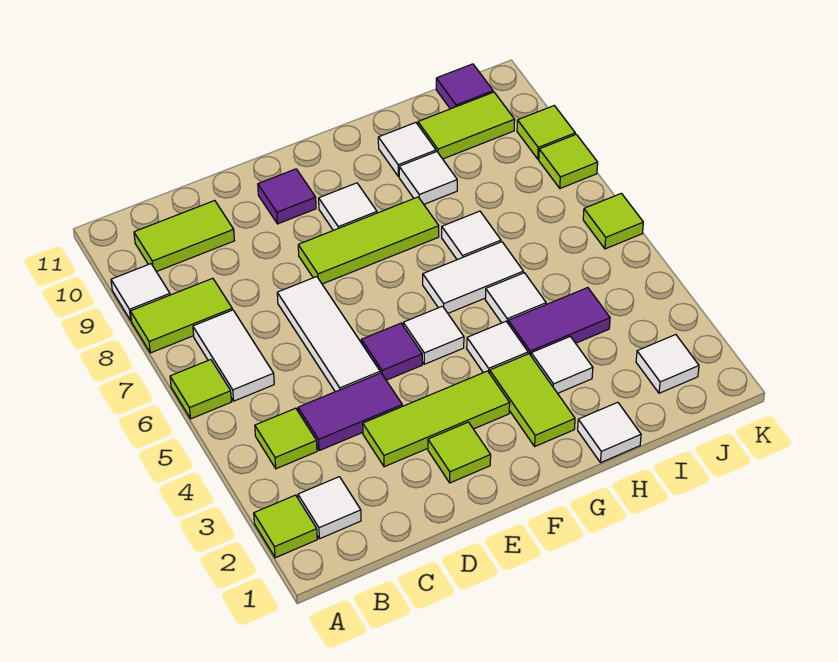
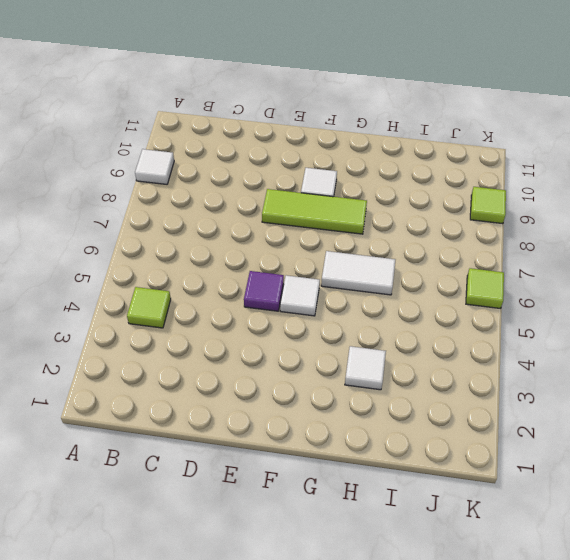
none -> lime 1x1 tile [254,495,317,558]
none -> lime 1x1 tile [170,360,232,419]
none -> lime 1x2 tile [130,278,232,353]
none -> white 1x1 tile [298,477,361,539]

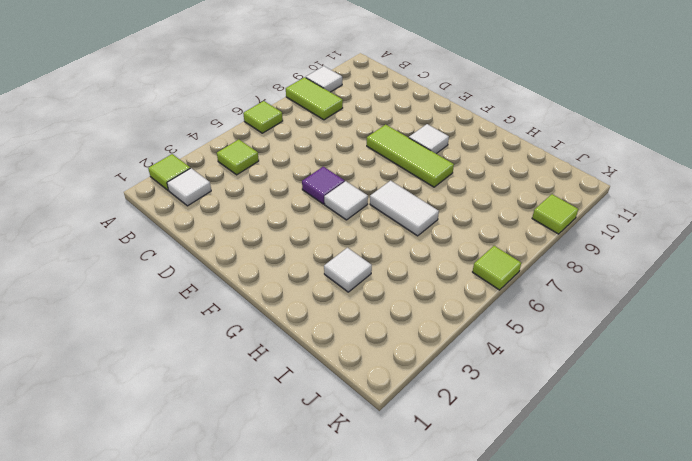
none -> white 1x2 tile [193,310,274,401]
none -> lime 1x2 tile [134,201,234,272]
none -> purple 1x2 tile [298,373,402,451]
none -> lime 1x3 tile [363,371,510,467]

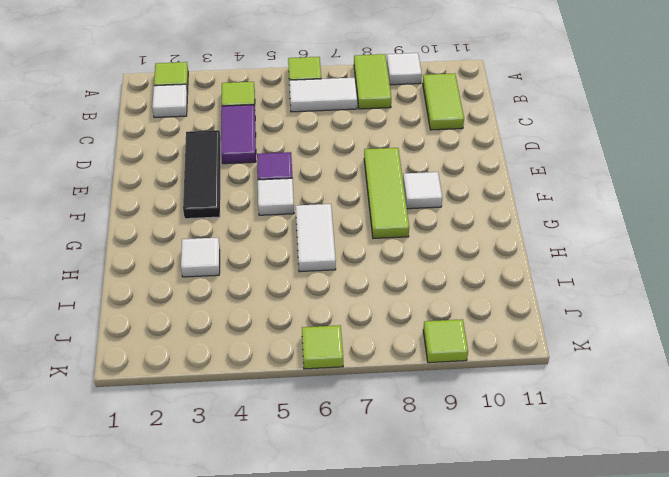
black 1x3 tile [183,130,221,219] -> lime 1x3 tile [363,371,510,467]
none -> white 1x3 tile [277,277,380,392]
none -> lime 1x1 tile [428,422,491,483]
none -> purple 1x1 tile [258,169,316,224]
none -> lime 1x2 tile [490,354,575,446]

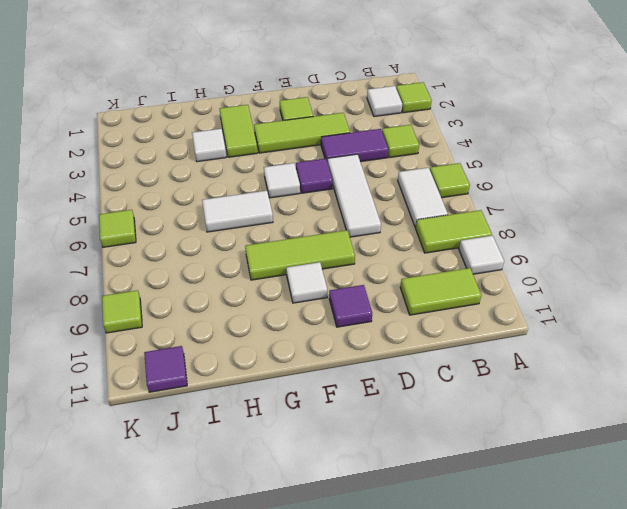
none -> white 1x1 tile [467,321,528,373]
none -> white 1x1 tile [578,402,641,463]
none -> purple 1x2 tile [508,288,610,355]
none -> white 1x1 tile [485,273,546,323]

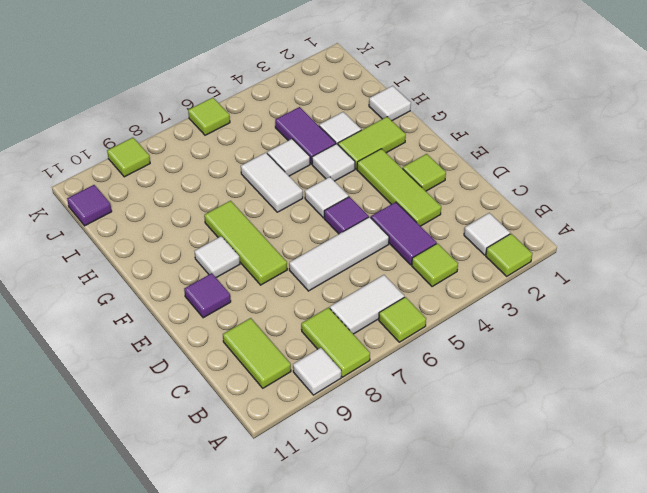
none -> white 1x1 tile [442,211,501,260]
none -> white 1x1 tile [399,152,457,204]
none -> white 1x1 tile [378,123,436,176]
none -> lime 1x2 tile [418,92,515,159]

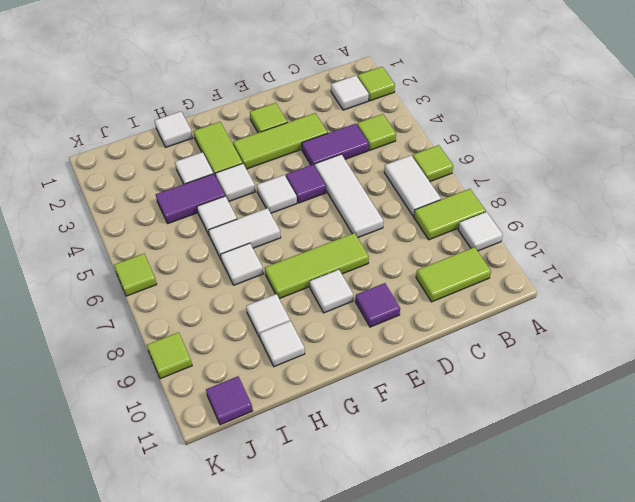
none -> lime 1x2 tile [418,92,515,159]
none -> white 1x1 tile [636,335,699,393]
none -> lime 1x1 tile [539,134,598,188]

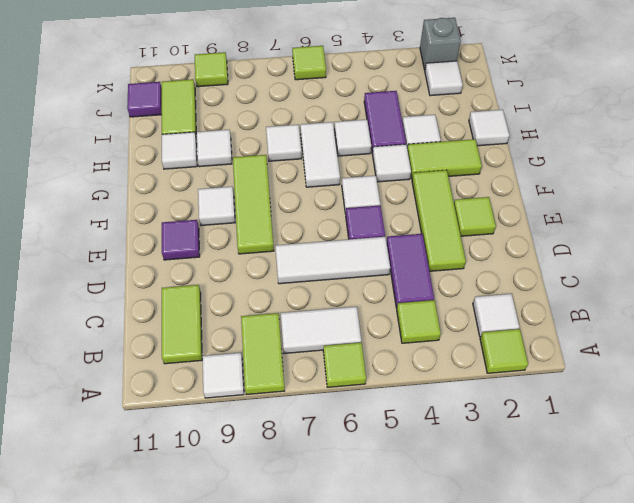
grey 1x1 brick [420,18,461,70] -> none
none -> lime 1x1 tile [539,134,598,188]

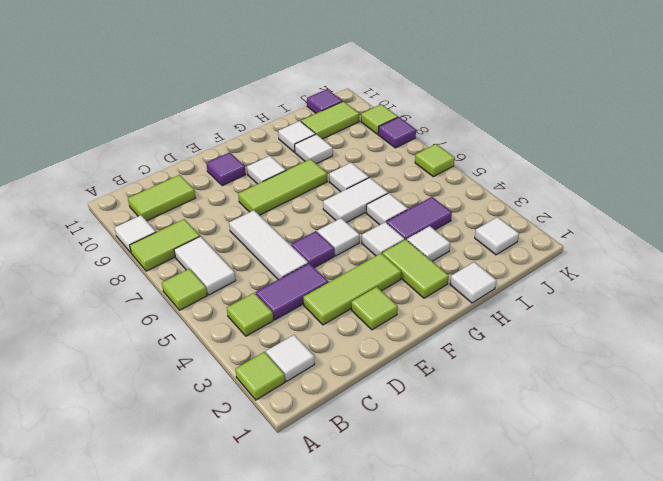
purple 1x1 tile [378,117,416,148] -> lime 1x1 tile [539,134,598,188]

